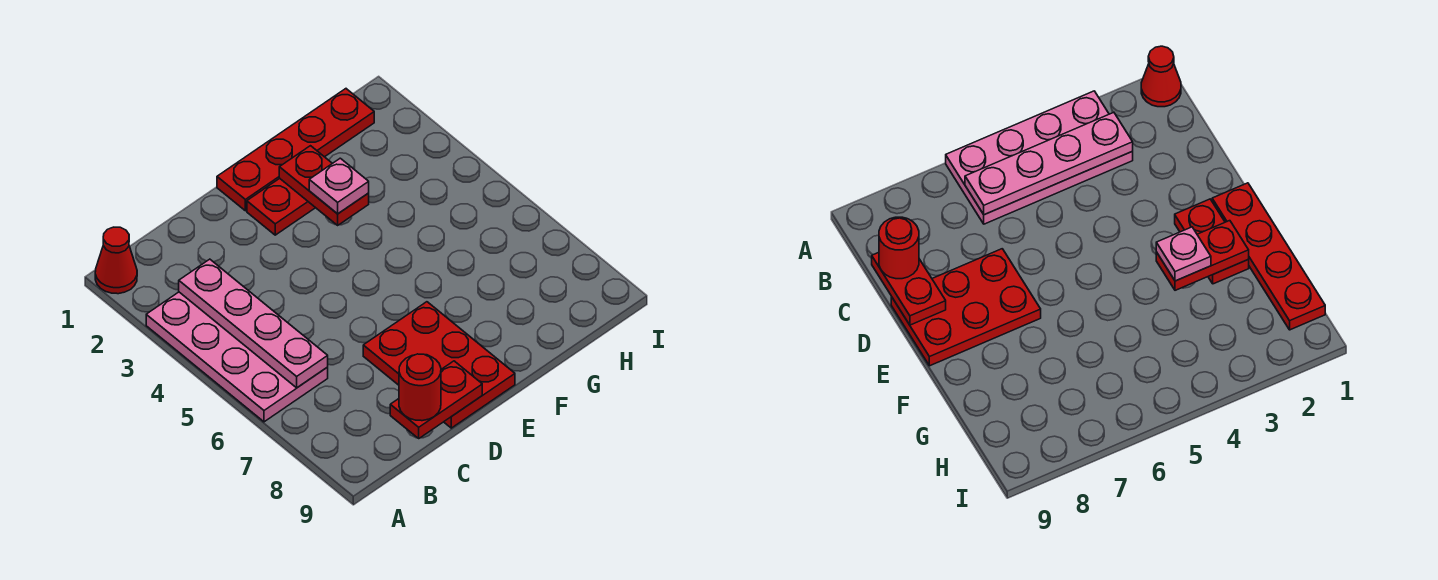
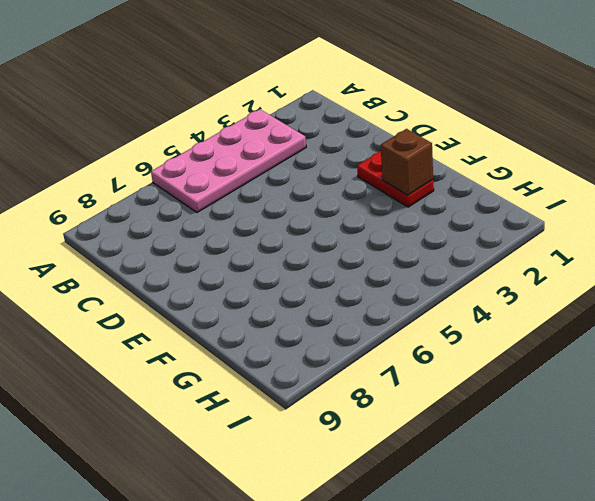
brown 1x1 brick [381,129,433,195] -> red 1x2 plate [279,146,369,225]
none -> red 1x1 cone [95,227,137,294]
none -> red 2x3 plate [363,302,515,428]

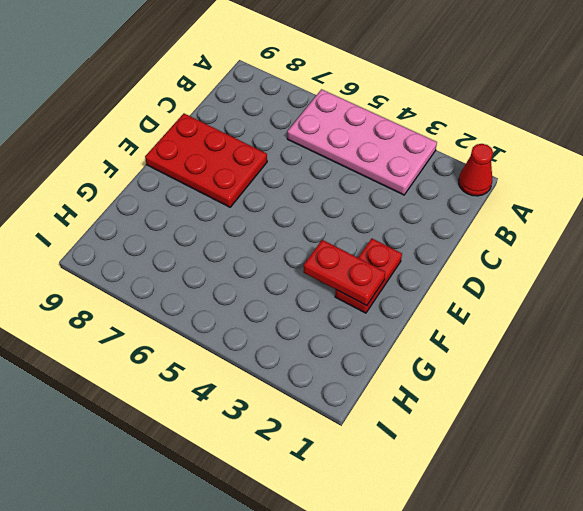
none -> red 1x4 plate [217,89,374,211]
none -> pink 1x4 plate [179,259,328,388]

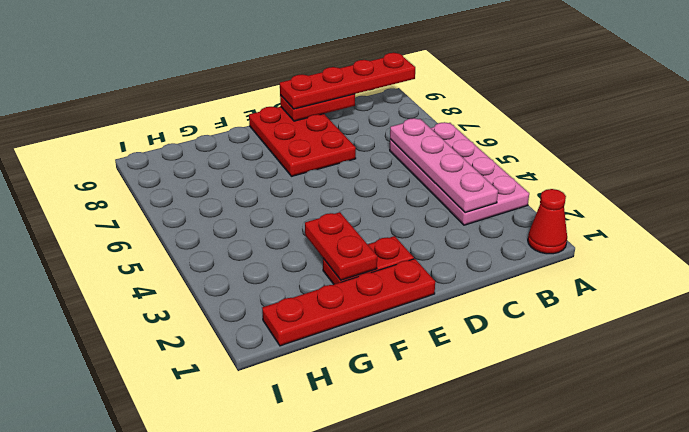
red 1x4 plate [280,53,415,109] -> red 1x1 round brick [399,354,441,421]
none -> pink 1x1 plate [309,158,369,214]

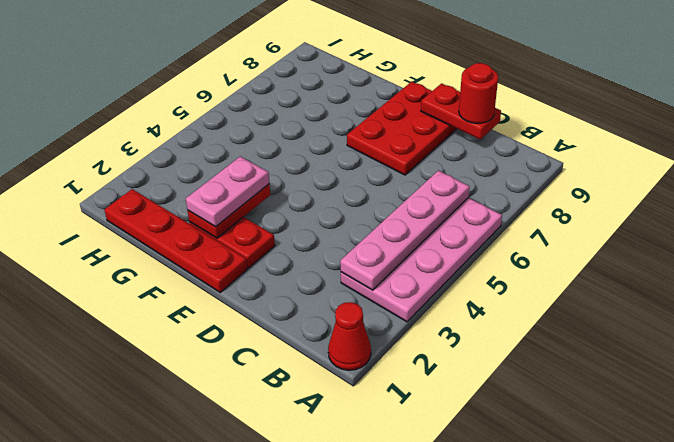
pink 1x2 plate [186,156,269,227] -> pink 1x1 plate [309,158,369,214]

